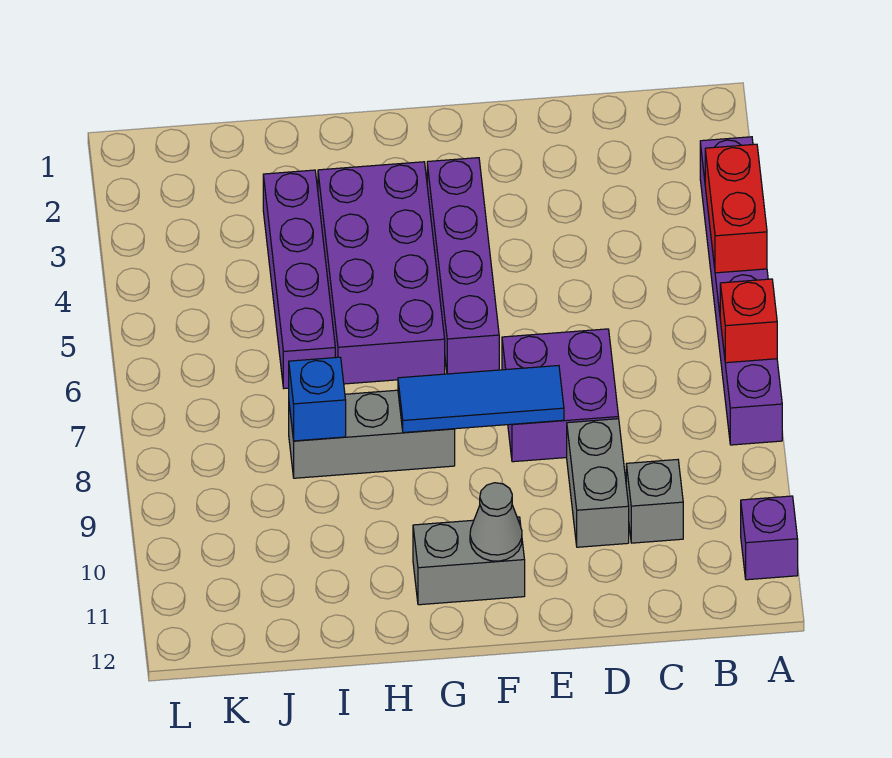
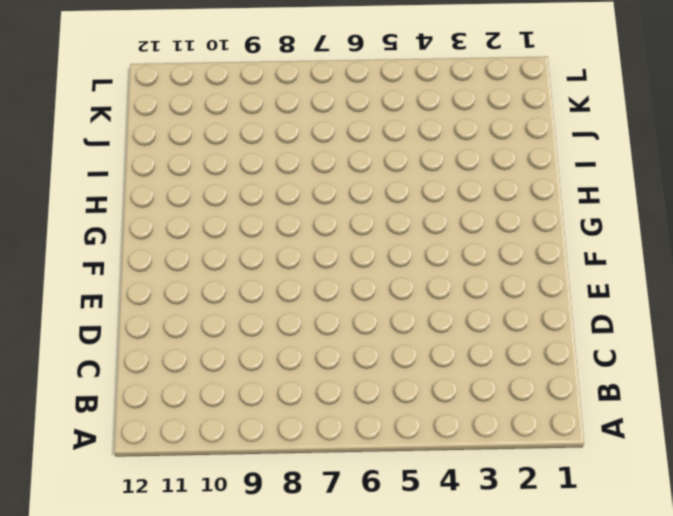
none -> purple 1x6 brick [700,137,782,445]
none -> purple 1x1 brick [741,496,798,580]
none -> grey 1x1 brick [626,460,683,543]

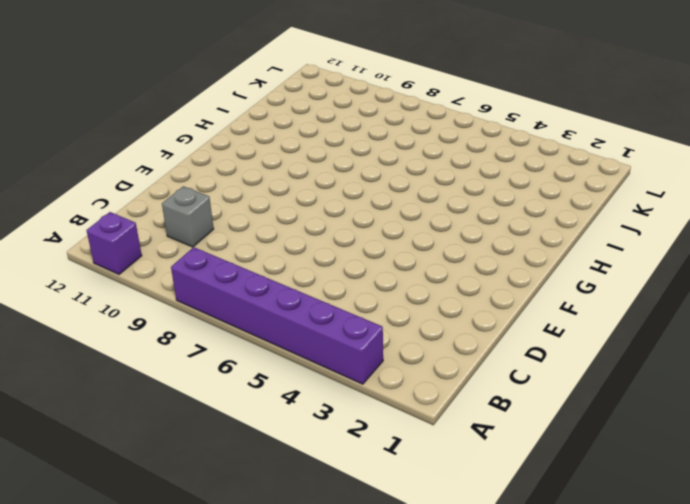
none -> purple 2x2 brick [502,329,619,462]
none -> grey 1x2 brick [567,419,629,547]
none -> purple 1x4 brick [427,158,499,374]

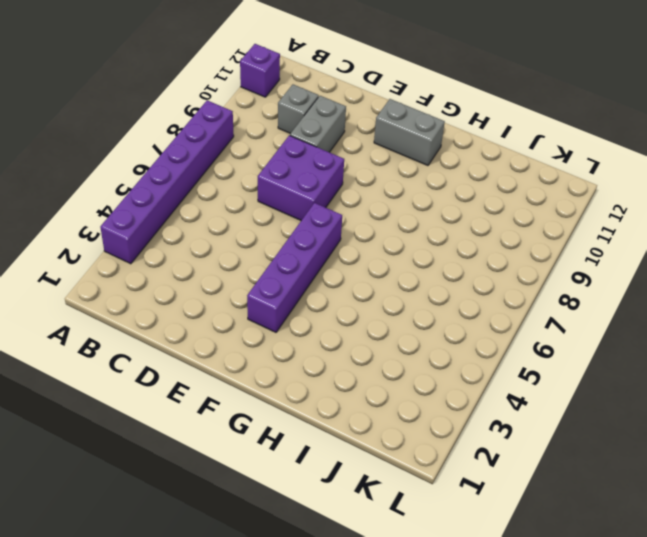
none -> purple 2x4 brick [318,162,445,384]
none -> grey 1x3 brick [289,390,455,478]
none -> purple 1x4 brick [263,170,335,388]

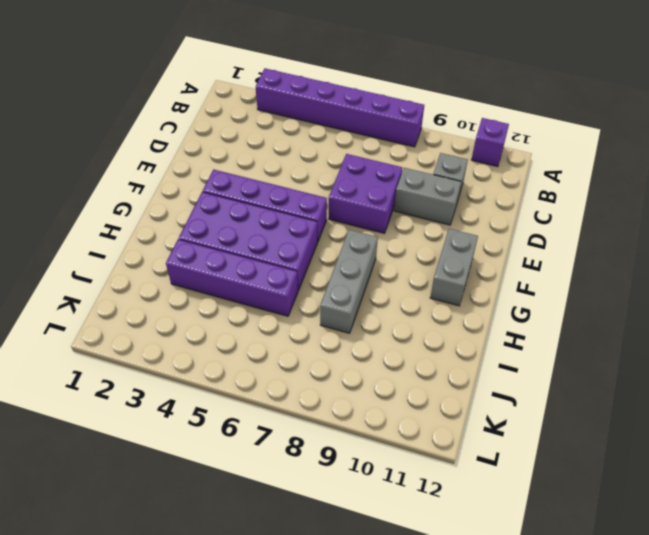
none -> red 1x2 brick [705,144,767,273]
none -> red 1x1 brick [720,279,777,363]
none -> blue 1x3 tile [398,366,564,433]

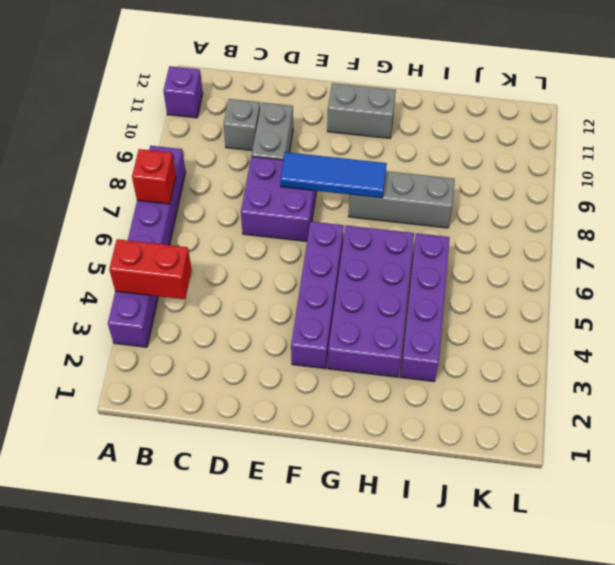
red 1x2 brick [109,239,192,299] -> red 1x2 brick turned to [705,144,767,273]
none -> grey 1x1 cone [470,483,522,561]
none -> blue 1x1 brick [289,357,346,441]

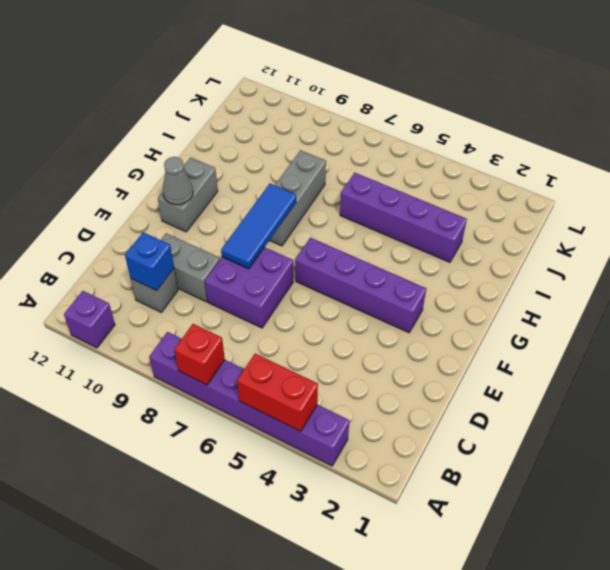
blue 1x1 brick [125,232,174,291] -> blue 1x1 brick moved to [289,357,346,441]
none -> purple 2x4 brick [318,162,445,384]

